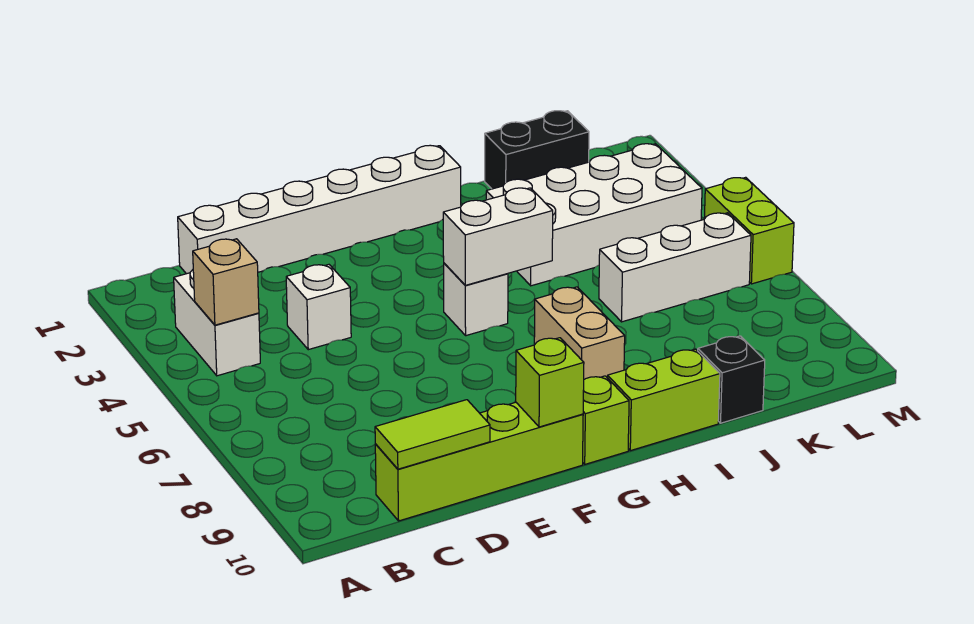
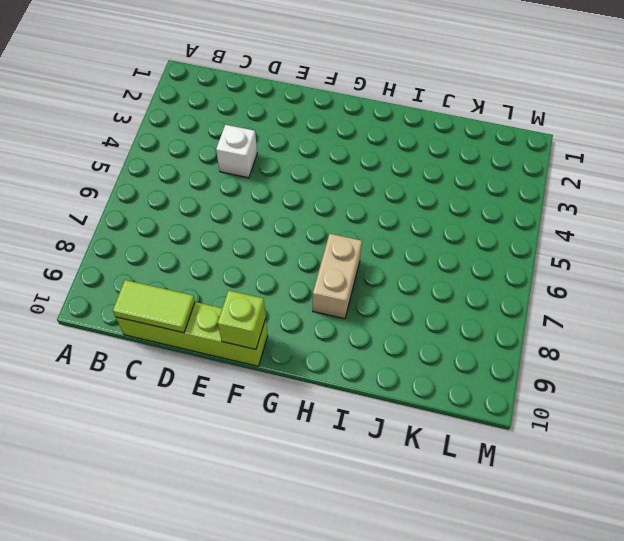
none -> white 1x2 brick [174,270,260,376]
none -> white 1x6 brick [178,145,461,274]
none -> white 1x1 brick [444,263,508,336]

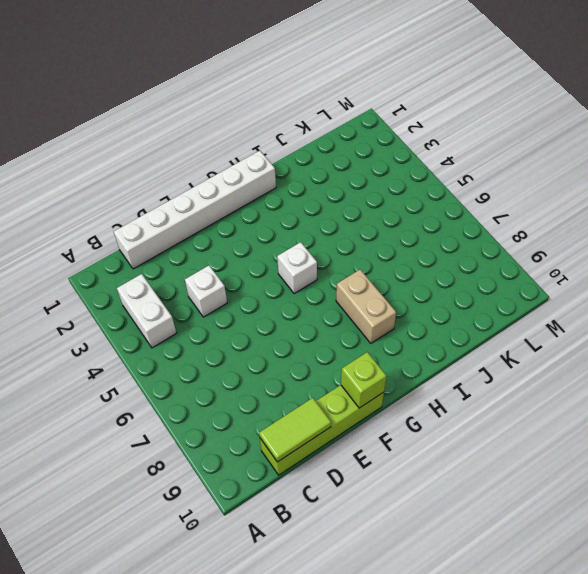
none -> lime 1x1 brick [583,376,629,464]
none -> lime 1x2 brick [607,349,720,451]
none -> white 2x4 brick [486,144,702,286]

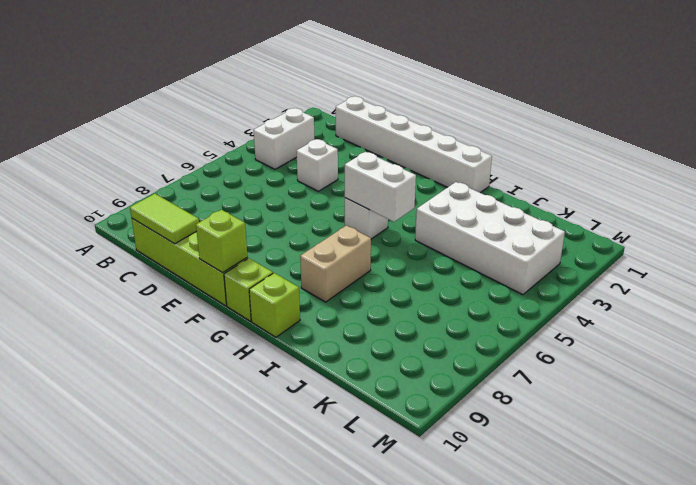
lime 1x1 brick [249,273,300,337] -> lime 1x2 brick [607,349,720,451]
none -> black 1x2 brick [485,111,589,189]
none -> white 1x3 brick [599,213,751,322]
none -> black 1x1 brick [698,336,765,423]

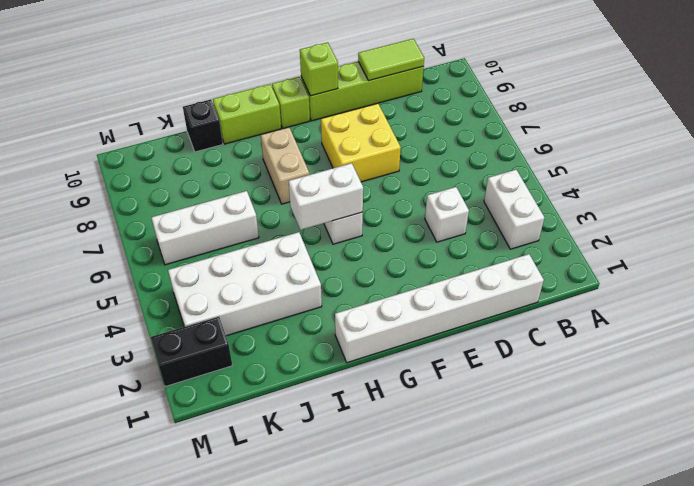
yellow 2x2 brick [321,104,401,182] -> none
black 1x2 brick [150,317,232,387] -> black 1x2 brick moved to [485,111,589,189]
none -> lime 1x2 brick [704,177,794,284]
none -> tan 1x1 brick [193,239,259,325]

